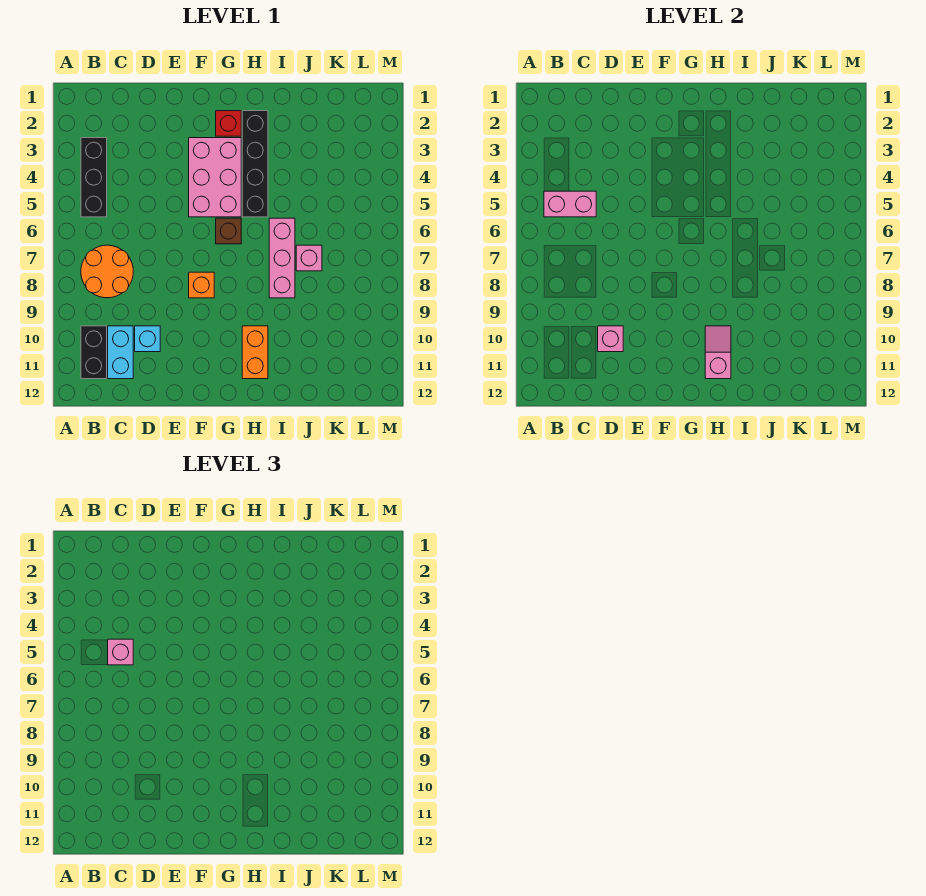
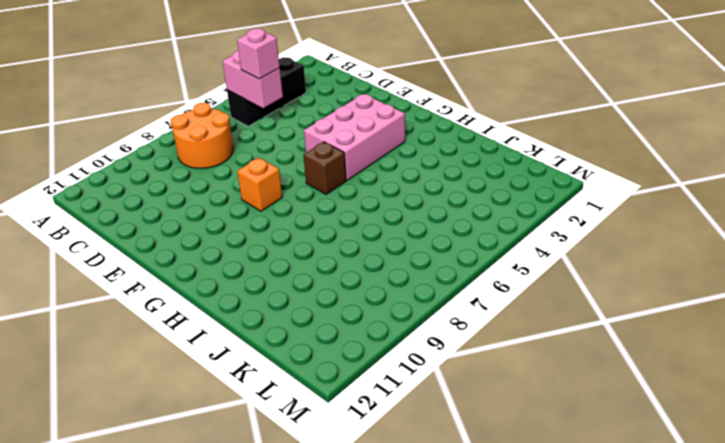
none -> black 1x2 brick [81,326,107,379]
none -> cyan 1x2 brick [108,326,133,379]
none -> cyan 1x1 brick [135,326,160,352]

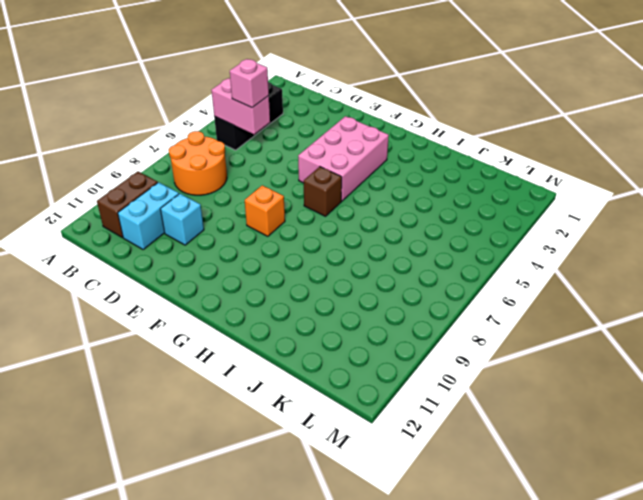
brown 1x2 brick [97,172,158,237] -> black 1x2 brick [81,326,107,379]
none -> red 1x1 brick [216,111,241,136]
none -> black 1x4 brick [242,111,268,217]
none -> orange 1x2 brick [242,326,268,379]

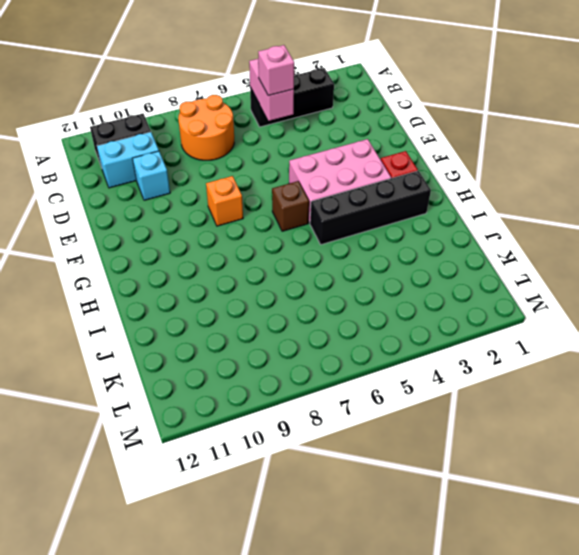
none -> orange 1x2 brick [242,326,268,379]
none -> pink 1x3 brick [269,218,295,298]
none -> pink 1x1 brick [296,245,322,271]

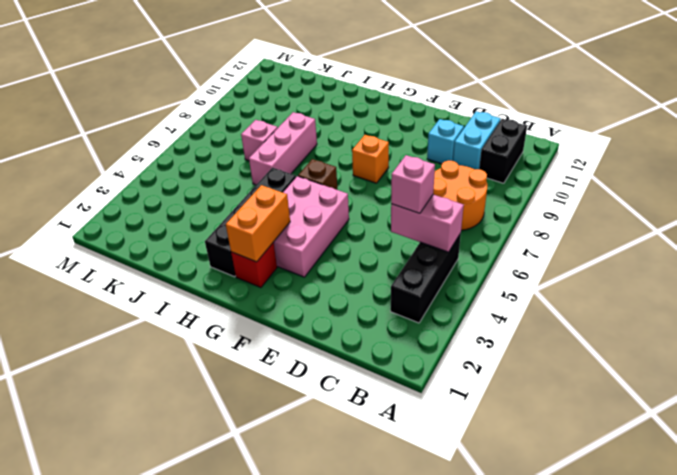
orange 1x2 brick [226,185,290,262] -> orange 1x2 brick moved to [242,326,268,379]
none -> pink 1x1 brick [598,326,623,352]
none -> pink 1x2 slope [705,326,731,379]

